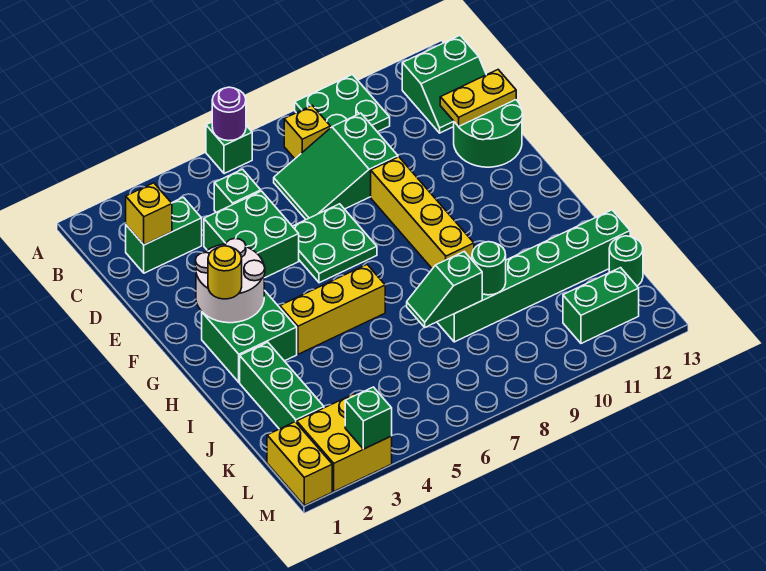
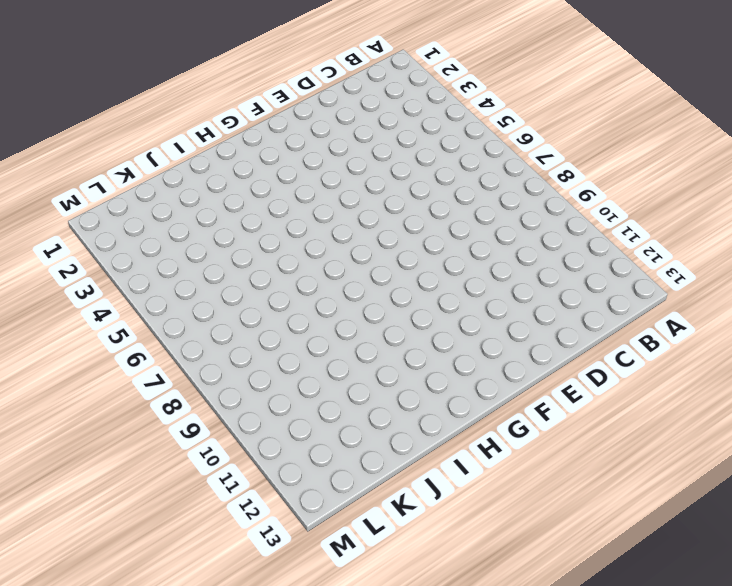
none -> green 1x1 brick [206,122,252,174]
none -> green 2x2 plate [295,75,390,132]
none -> yellow 1x1 brick [284,105,330,159]

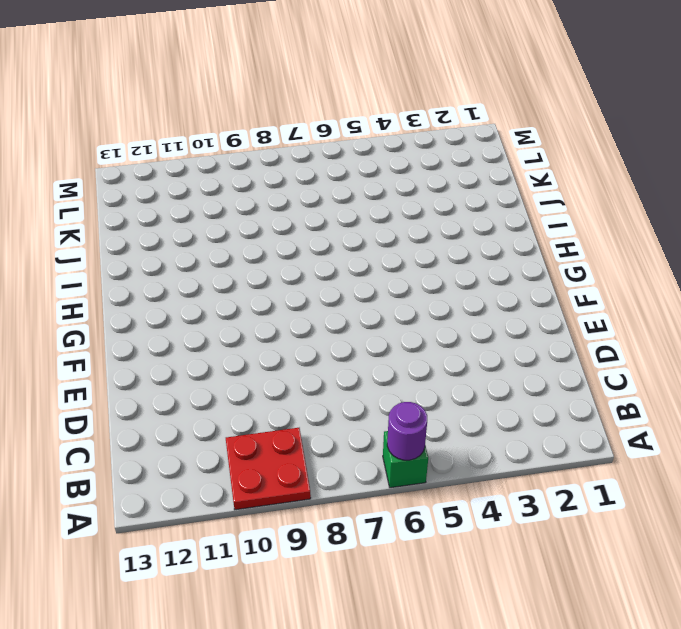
red 2x2 plate [226,428,311,510] -> green 2x2 plate [295,75,390,132]
none -> yellow 1x1 brick [284,105,330,159]
none -> green 2x2 slope [402,36,486,133]
none -> green 1x2 brick [126,197,202,273]

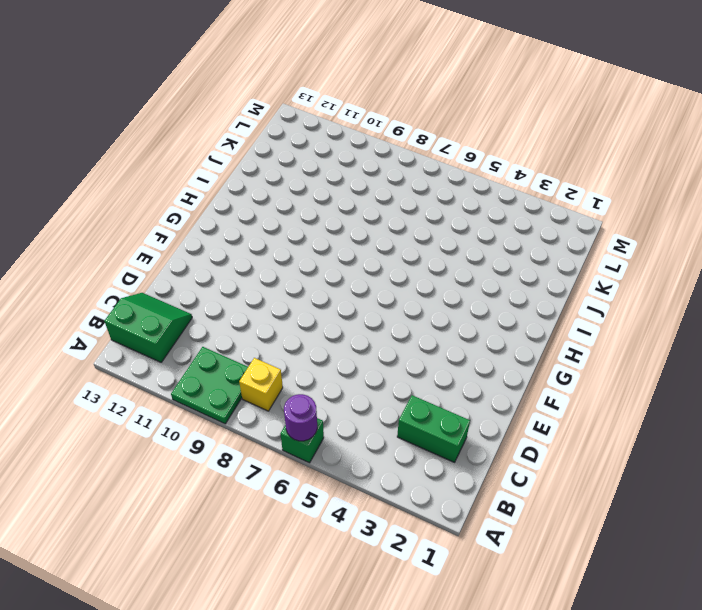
none -> green 1x1 brick [214,169,261,212]
none -> green 2x3 slope [274,113,398,219]
none -> green 2x2 brick [204,191,299,278]

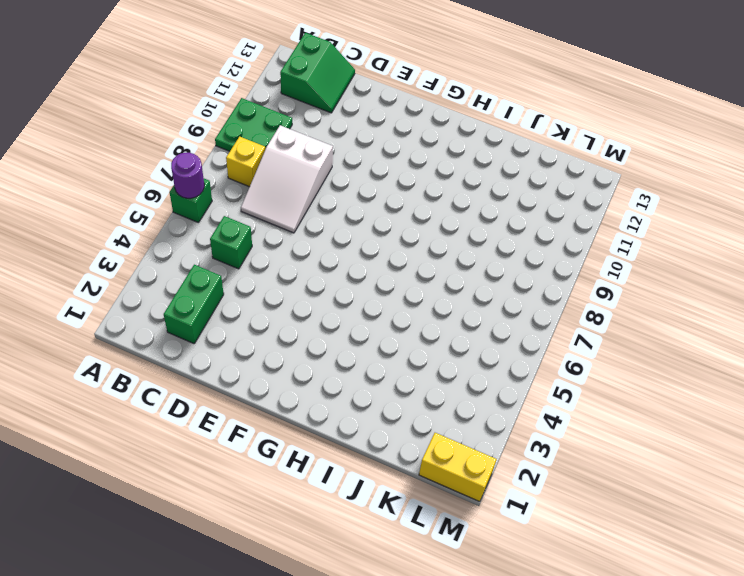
white 2x3 slope [241,125,333,233] -> green 2x3 slope [274,113,398,219]
none -> green 2x2 brick [204,191,299,278]
none -> green 2x2 round brick [454,100,523,167]
none -> green 2x2 plate [293,204,377,283]

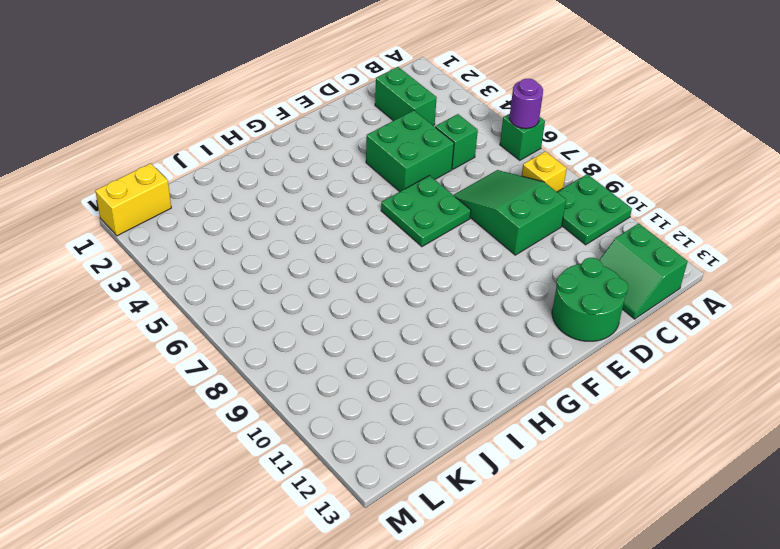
none -> yellow 1x4 brick [371,157,474,269]
none -> green 2x2 brick [202,290,297,382]
none -> yellow 1x3 brick [280,265,385,354]

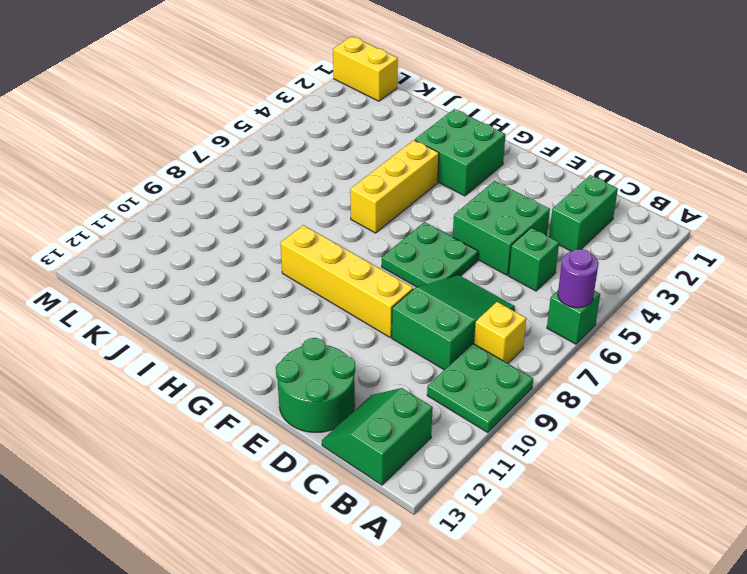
none -> green 1x3 brick [240,342,324,429]
none -> green 1x6 brick [437,210,630,342]
none -> green 1x1 round brick [609,236,643,286]

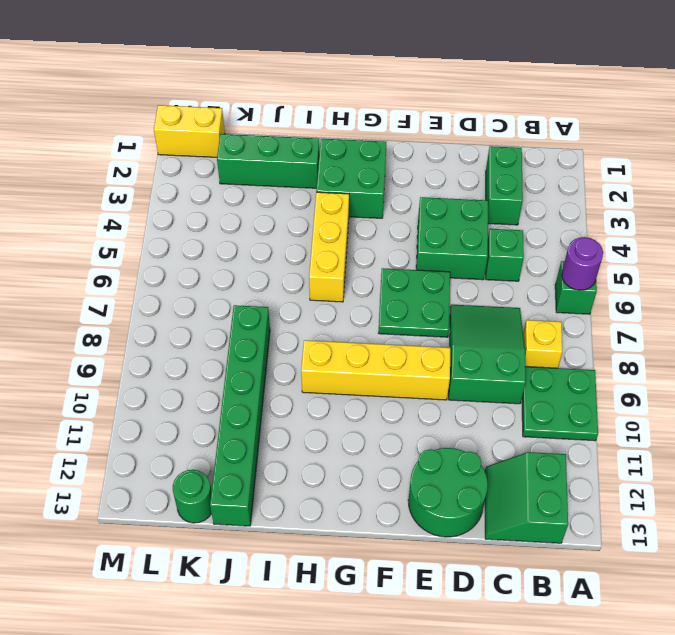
none -> yellow 2x2 brick [297,394,392,491]
none -> green 1x2 brick [563,268,639,343]
none -> yellow 1x1 brick [126,183,172,245]

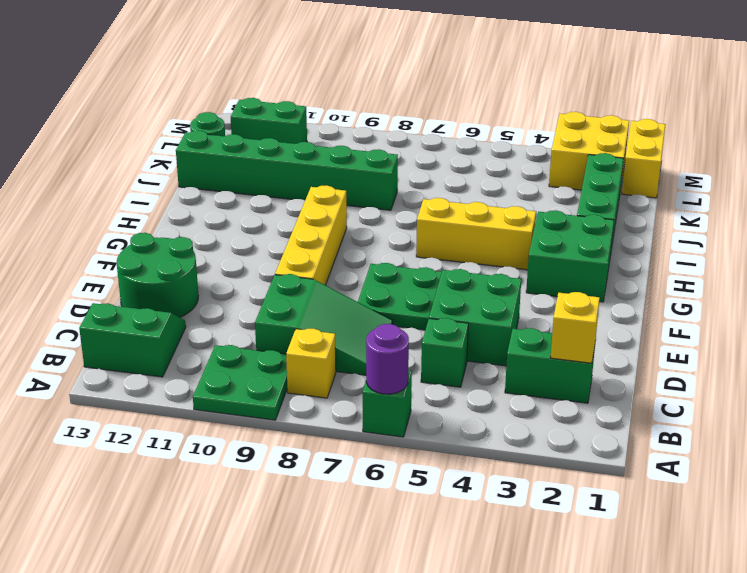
none -> yellow 1x2 plate [440,70,516,127]
none -> white 2x2 round brick [195,238,265,323]
none -> green 1x2 slope [407,252,482,327]

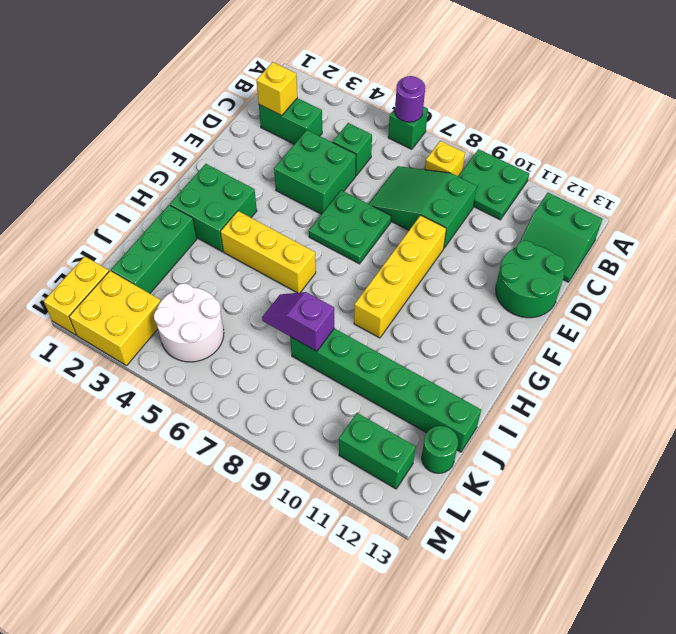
purple 1x2 slope [262,292,334,351] -> green 1x2 slope [407,252,482,327]
white 2x2 round brick [154,283,224,362] -> white 2x2 round brick moved to [195,238,265,323]
none -> yellow 1x2 plate [440,70,516,127]
none -> green 1x1 round brick [472,242,506,295]
none -> green 1x1 brick [345,387,392,449]

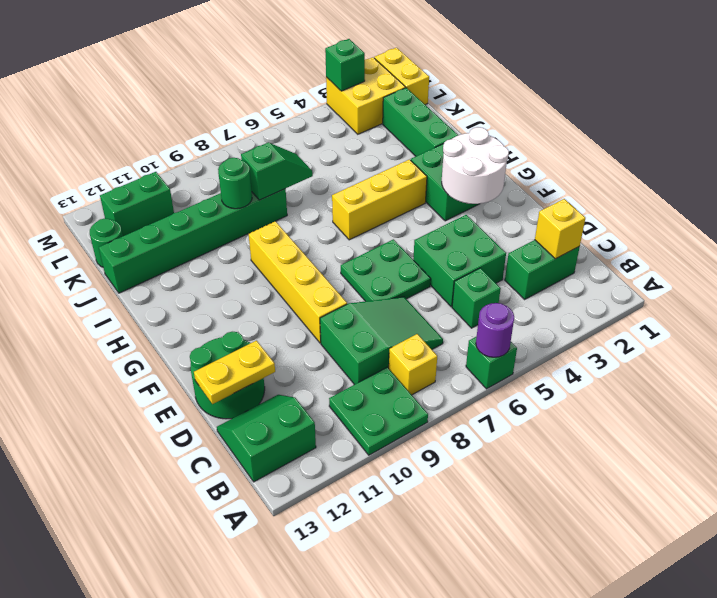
none -> yellow 1x1 round brick [208,246,242,299]

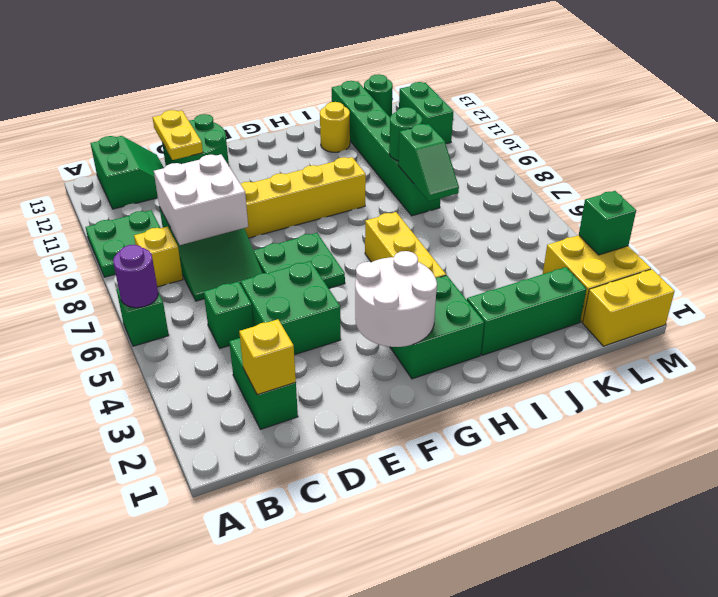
white 2x2 brick [154,155,248,245] -> none
yellow 1x1 round brick [320,102,350,152] -> yellow 1x1 round brick moved to [208,246,242,299]

